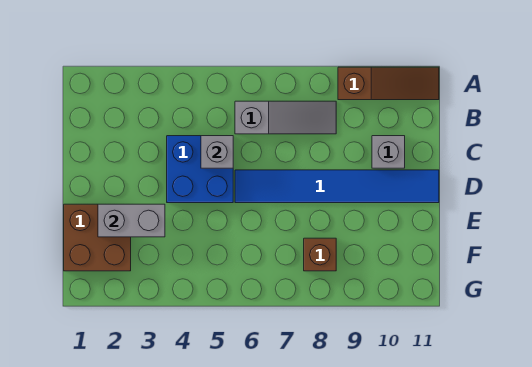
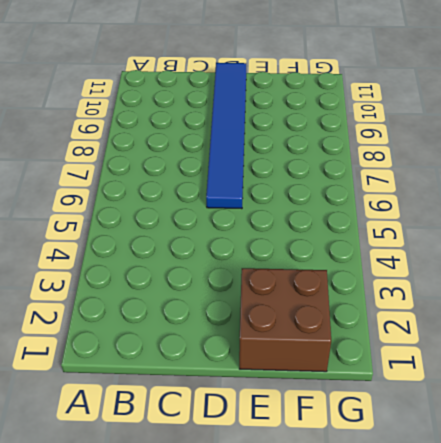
none -> brown 1x3 slope [338,67,439,100]
none -> grey 1x3 slope [235,101,336,134]

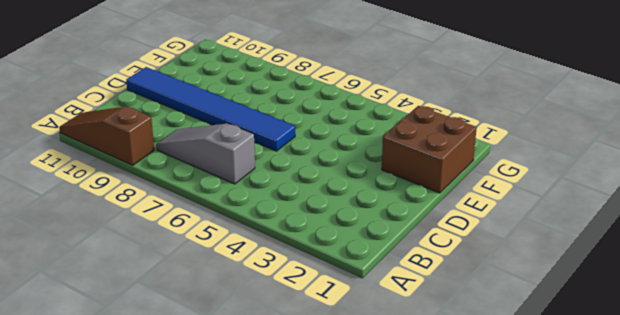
none -> blue 2x2 brick [167,136,233,203]
none -> grey 1x1 brick [372,136,405,168]

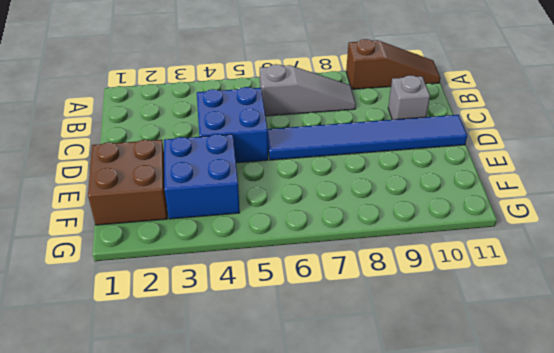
blue 2x2 brick [164,134,240,219] -> none
none -> brown 1x1 brick [304,238,336,271]
none -> grey 1x1 brick [201,136,233,168]

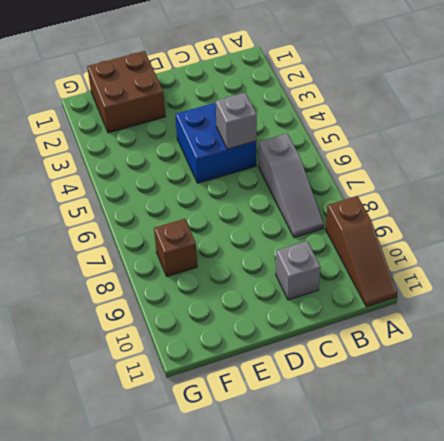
none -> blue 1x6 tile [235,170,439,203]
none -> grey 1x2 brick [98,204,165,237]

